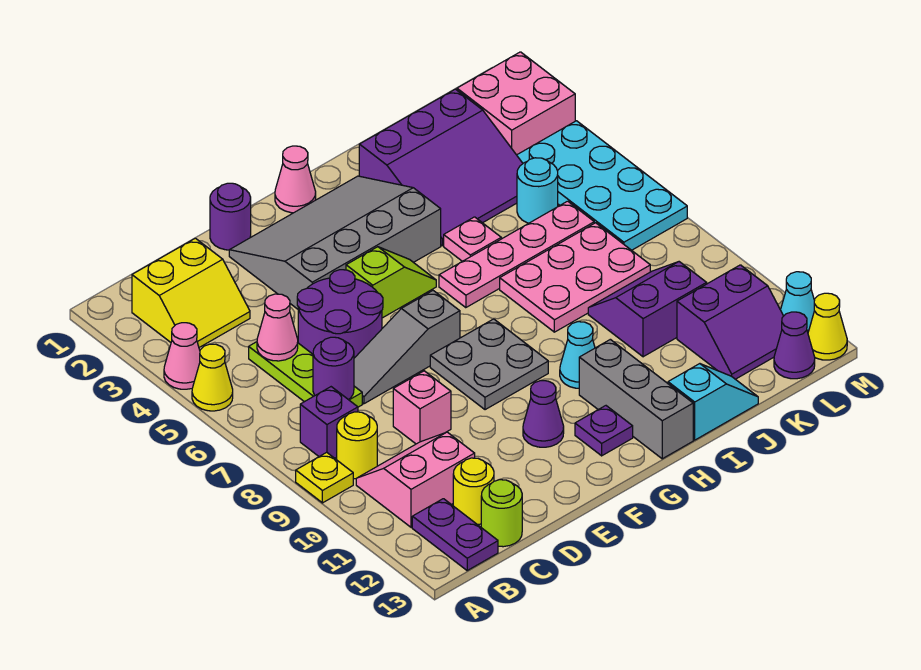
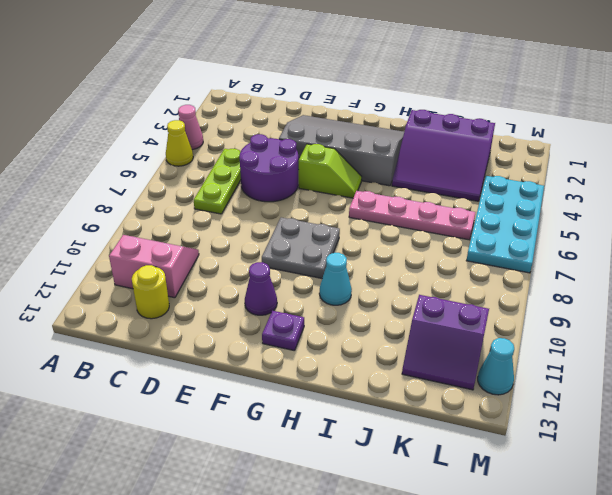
none -> yellow 1x1 plate [296,452,353,503]
none -> yellow 2x2 slope [132,238,250,347]
none -> purple 1x1 brick [300,387,358,458]
none -> yellow 1x1 round brick [337,412,377,479]

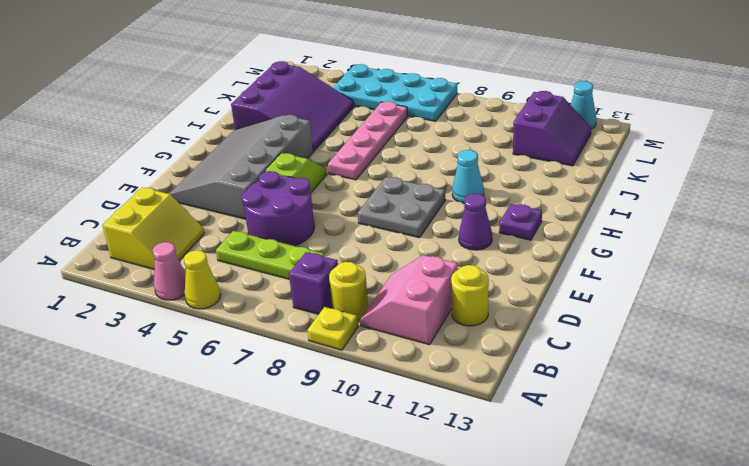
none -> purple 1x2 plate [412,499,498,570]
none -> lime 1x1 round brick [481,480,522,547]
none -> grey 1x3 slope [354,291,460,404]
none -> pink 1x1 brick [393,371,451,444]

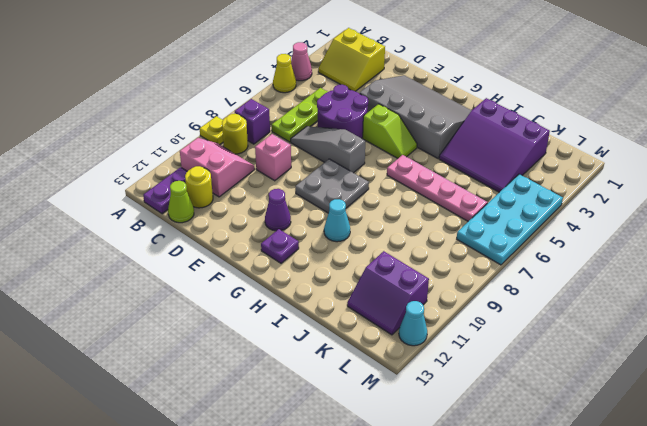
lime 1x1 cone [168,181,194,223] -> lime 1x1 round brick [481,480,522,547]
none -> purple 1x1 round brick [210,183,251,250]
none -> pink 1x1 cone [275,146,316,213]
none -> grey 1x3 brick [579,339,693,459]
none -> pink 1x1 plate [444,217,501,261]

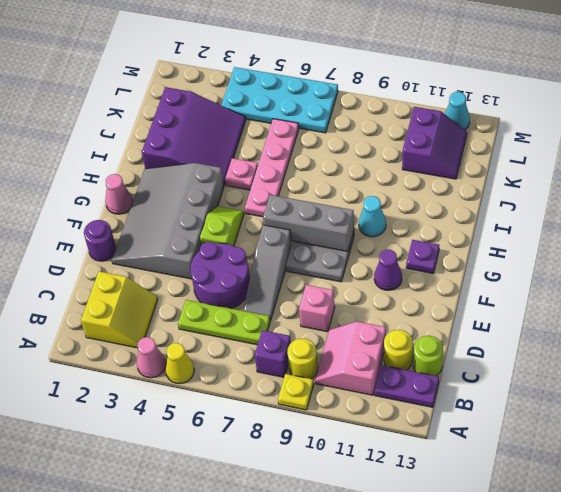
grey 1x3 brick [263,195,354,251] -> grey 1x3 brick moved to [579,339,693,459]
none -> pink 2x3 plate [500,223,650,332]
none -> cyan 1x2 slope [668,364,758,440]
none -> purple 2x2 slope [588,262,707,357]
none -> cyan 1x1 round brick [517,158,558,223]

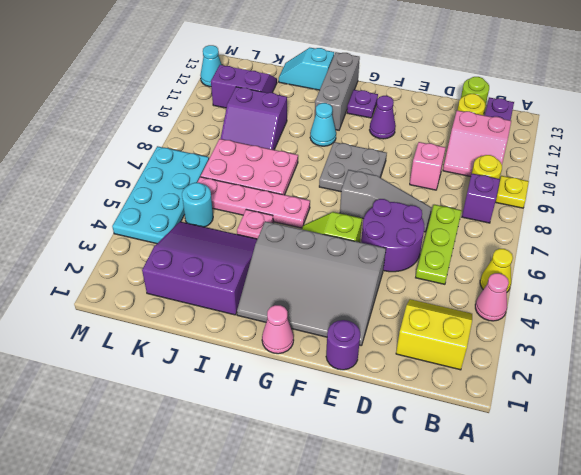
none -> pink 2x2 brick [457,52,575,155]
none -> purple 1x1 cone [774,312,815,379]
none -> yellow 1x1 cone [808,293,847,360]
none -> pink 1x1 cone [257,294,298,361]

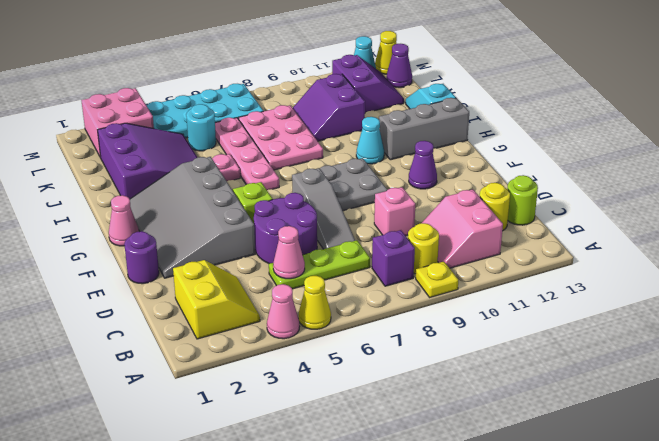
none -> purple 1x2 plate [412,499,498,570]
none -> purple 1x1 plate [575,406,633,456]
none -> purple 1x1 round brick [313,337,354,400]

